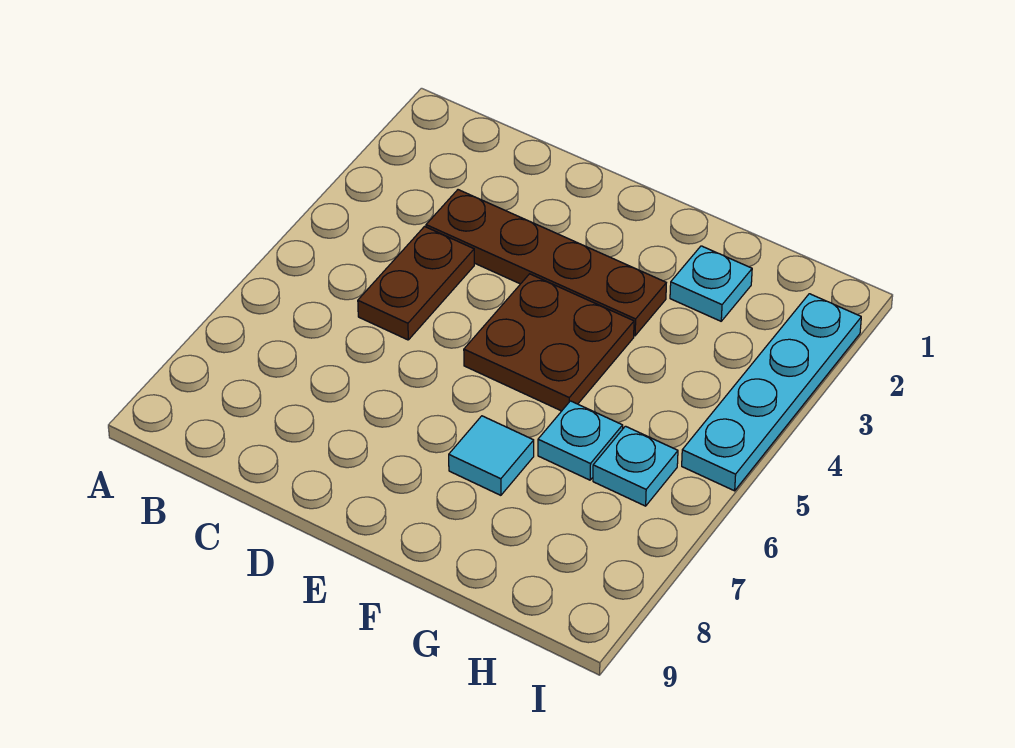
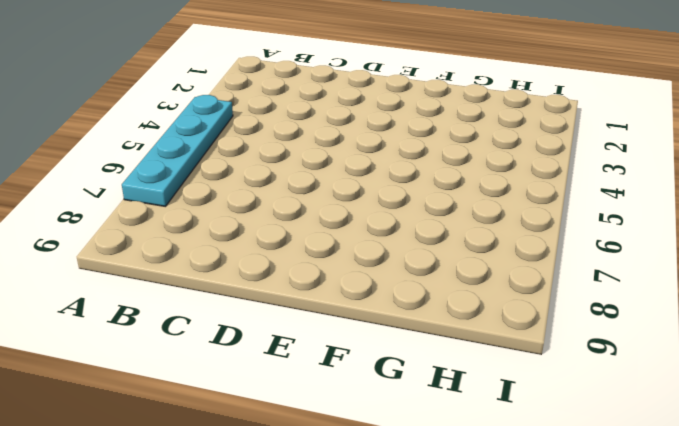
cyan 1x4 plate [122,95,233,207] -> cyan 1x4 plate moved to [682,294,861,491]
none -> brown 1x4 plate [426,190,666,336]
none -> brown 1x2 plate [358,227,474,340]

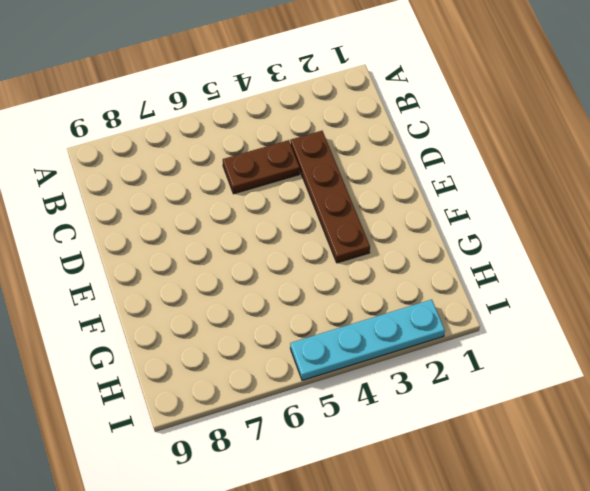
none -> brown 2x2 plate [464,274,634,411]
none -> cyan 1x1 tile [449,416,534,495]

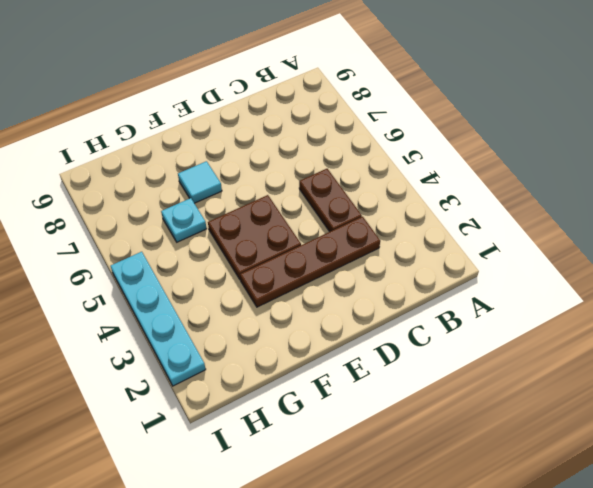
none -> cyan 1x1 plate [670,246,752,321]
none -> cyan 1x1 plate [593,426,678,506]

